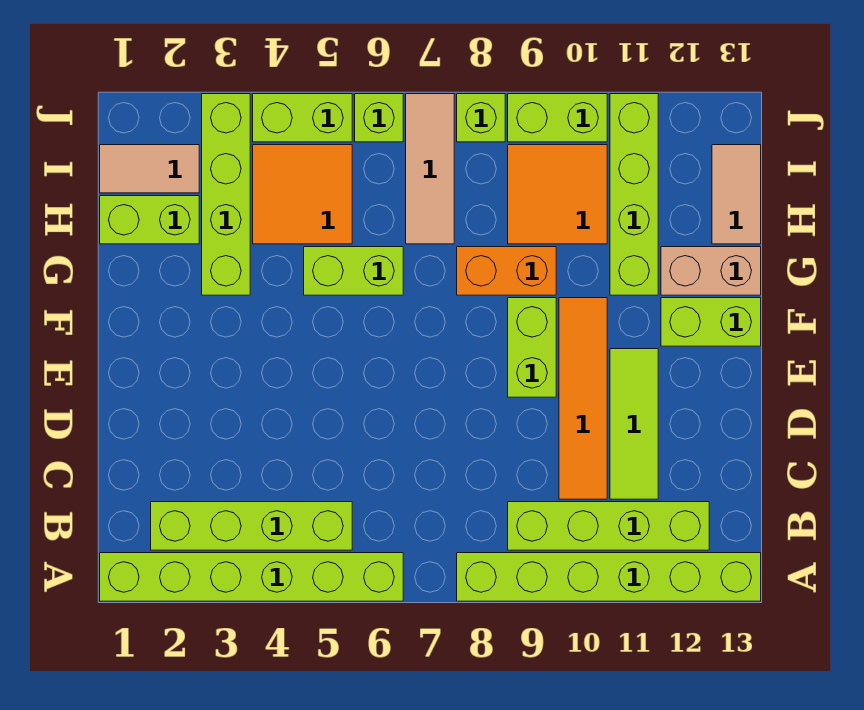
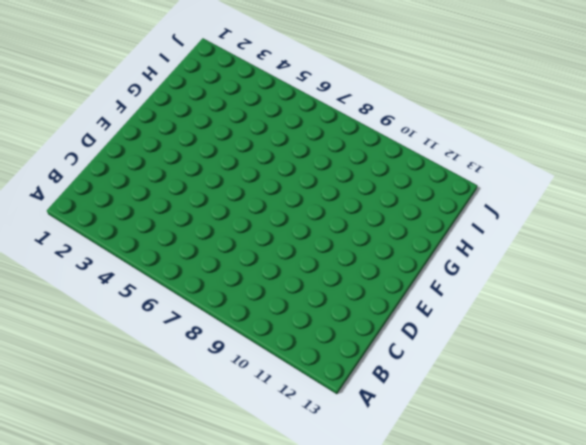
none -> lime 1x6 brick [100,553,403,601]
none -> lime 1x6 brick [457,553,761,601]
none -> lime 1x4 brick [151,502,352,550]

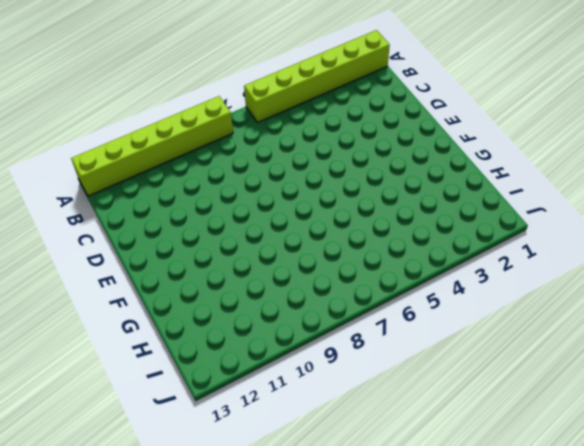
none -> lime 1x4 brick [151,502,352,550]
none -> lime 1x4 brick [508,502,709,550]
none -> orange 1x4 tile [559,298,607,499]

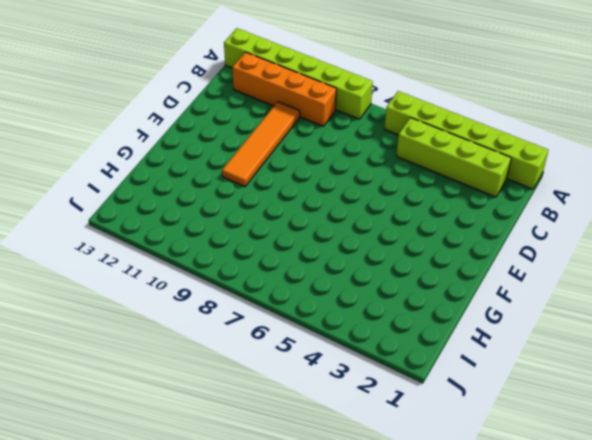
orange 1x4 brick [232,52,336,126] -> lime 1x4 brick [508,502,709,550]
none -> lime 1x3 tile [610,349,658,499]
none -> lime 1x2 brick [508,298,556,397]
none -> lime 1x2 brick [661,298,761,346]

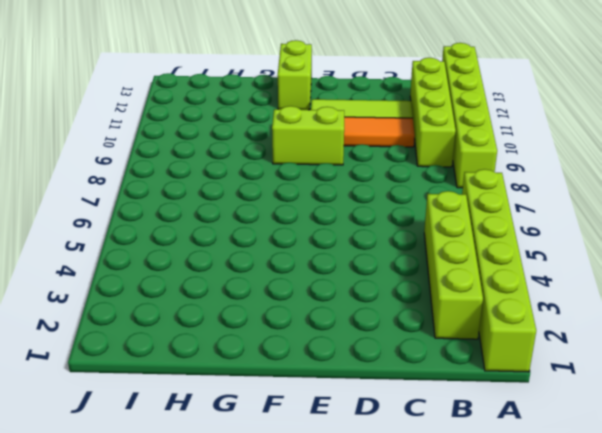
none -> lime 1x4 brick [202,94,250,295]
none -> lime 1x2 brick [304,247,403,295]
none -> orange 1x2 brick [457,247,556,295]

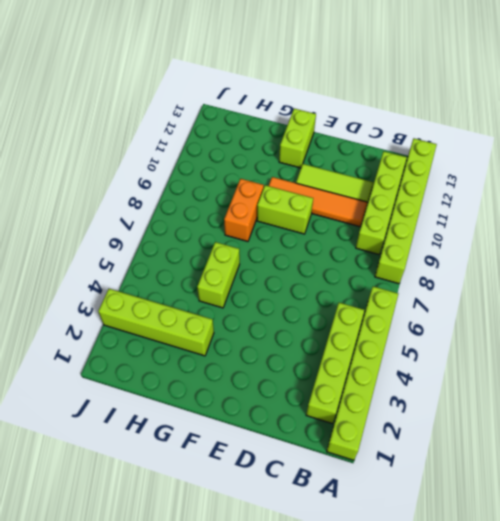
none -> lime 1x4 brick [610,94,658,295]
none -> tan 1x2 brick [661,247,761,295]
none -> lime 1x2 brick [100,196,199,244]

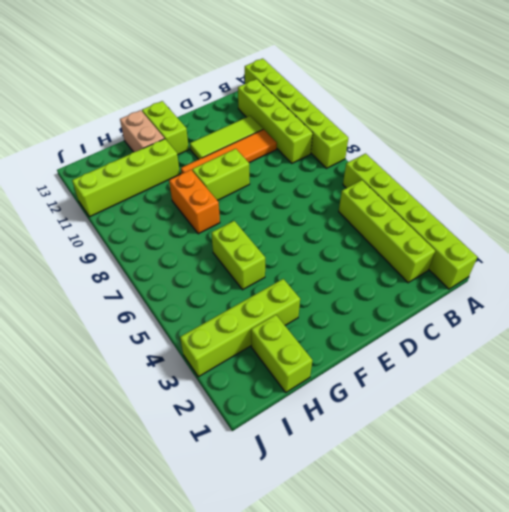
none -> orange 2x2 tile [253,145,352,244]
none -> tan 1x3 tile [406,94,454,244]
none -> orange 2x2 tile [508,145,607,244]

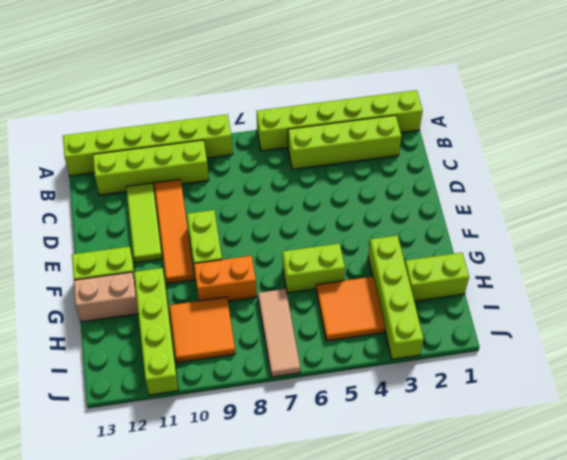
none -> tan 1x2 tile [712,145,761,244]
none -> tan 1x2 tile [100,145,199,193]
none -> lime 1x2 brick [253,94,352,142]

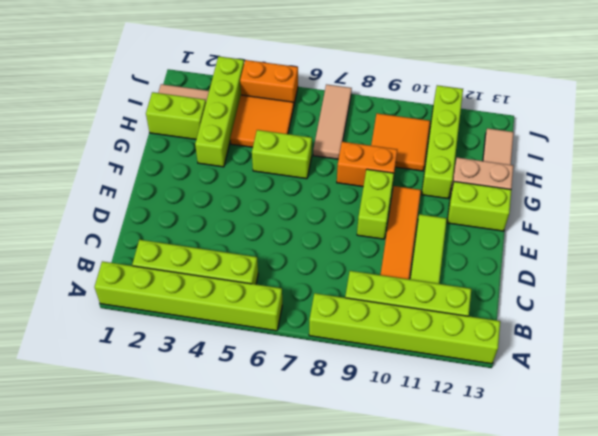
orange 1x2 brick [240,60,298,107] -> lime 1x2 brick [253,94,352,142]
none -> lime 1x1 brick [355,94,403,142]
none -> lime 1x1 brick [457,94,505,142]
none -> lime 1x2 brick [508,94,607,142]

